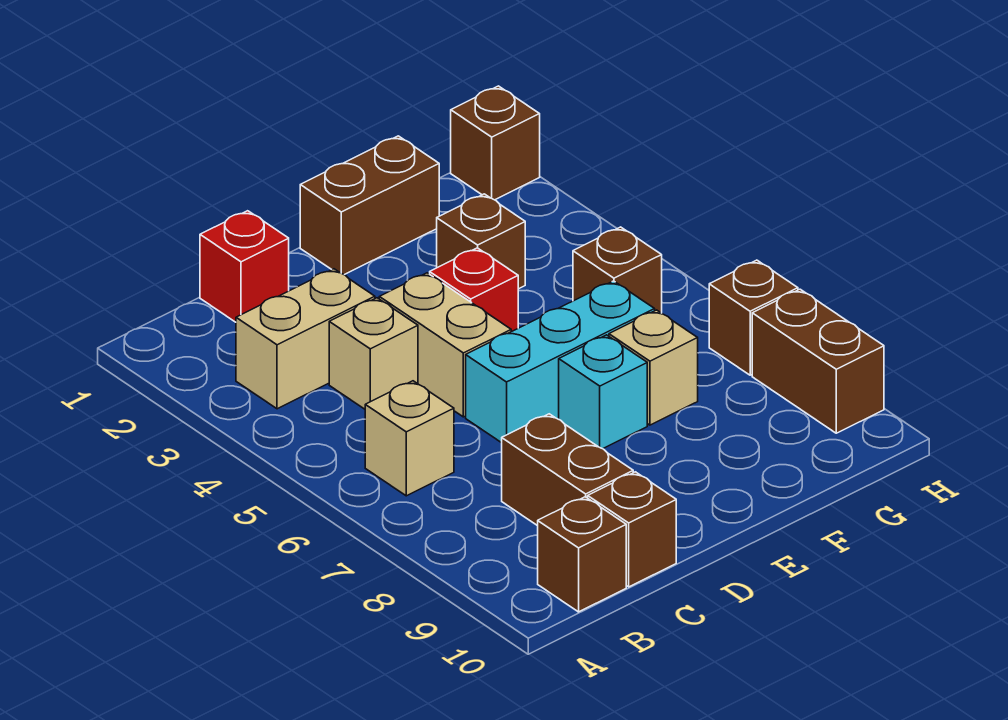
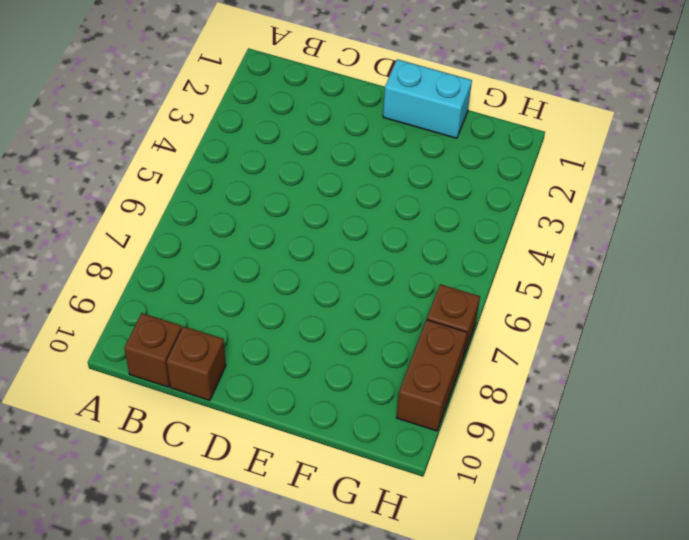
cyan 1x2 brick [383,59,472,138] -> brown 1x2 brick [300,136,439,275]
none -> tan 1x2 brick [236,269,375,409]
none -> tan 1x1 brick [365,381,454,496]
none -> red 1x1 brick [200,211,289,322]

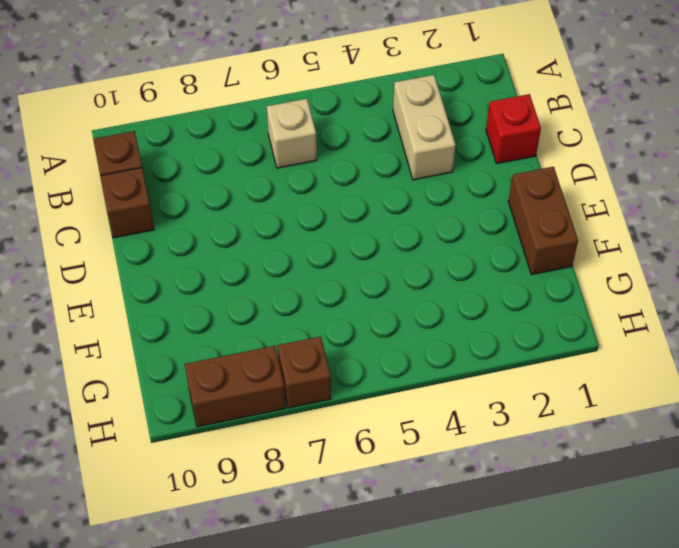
none -> tan 1x1 brick [329,298,418,409]
none -> brown 1x2 brick [502,414,633,526]
none -> tan 1x2 brick [379,273,511,417]

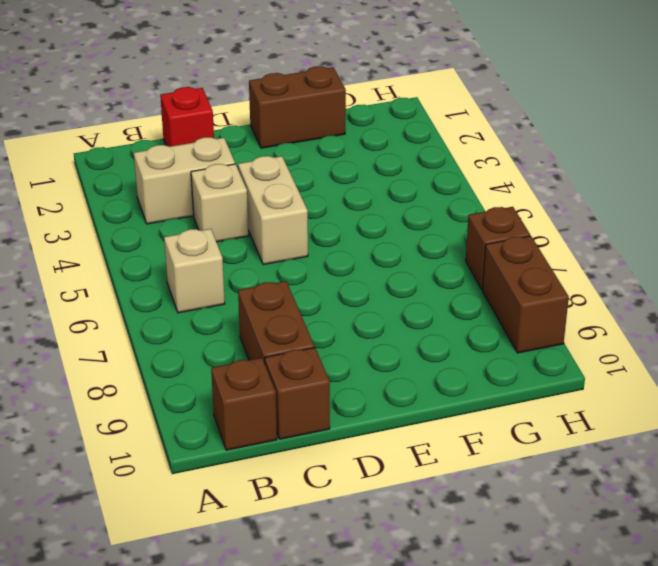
none -> cyan 1x3 brick [466,281,655,443]
none -> red 1x1 brick [430,248,518,331]
none -> cyan 1x1 brick [559,335,647,449]

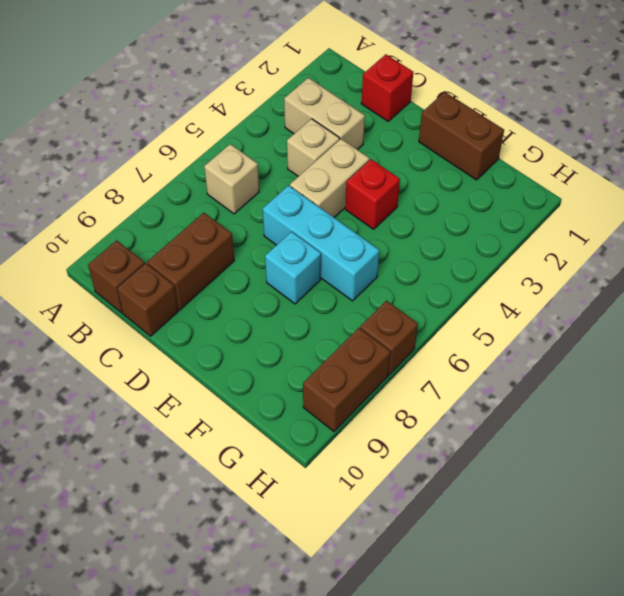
none -> brown 1x1 brick [437,194,525,289]
none -> tan 1x1 brick [609,310,698,425]
none -> brown 1x1 brick [573,227,662,313]

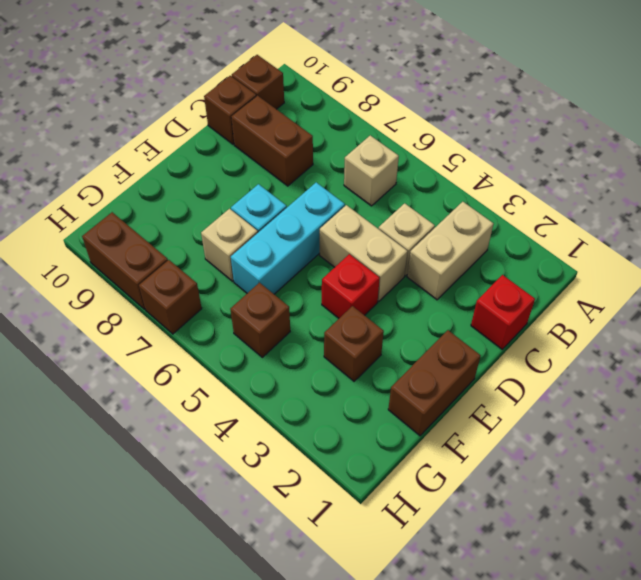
none -> brown 1x1 brick [451,86,540,200]

